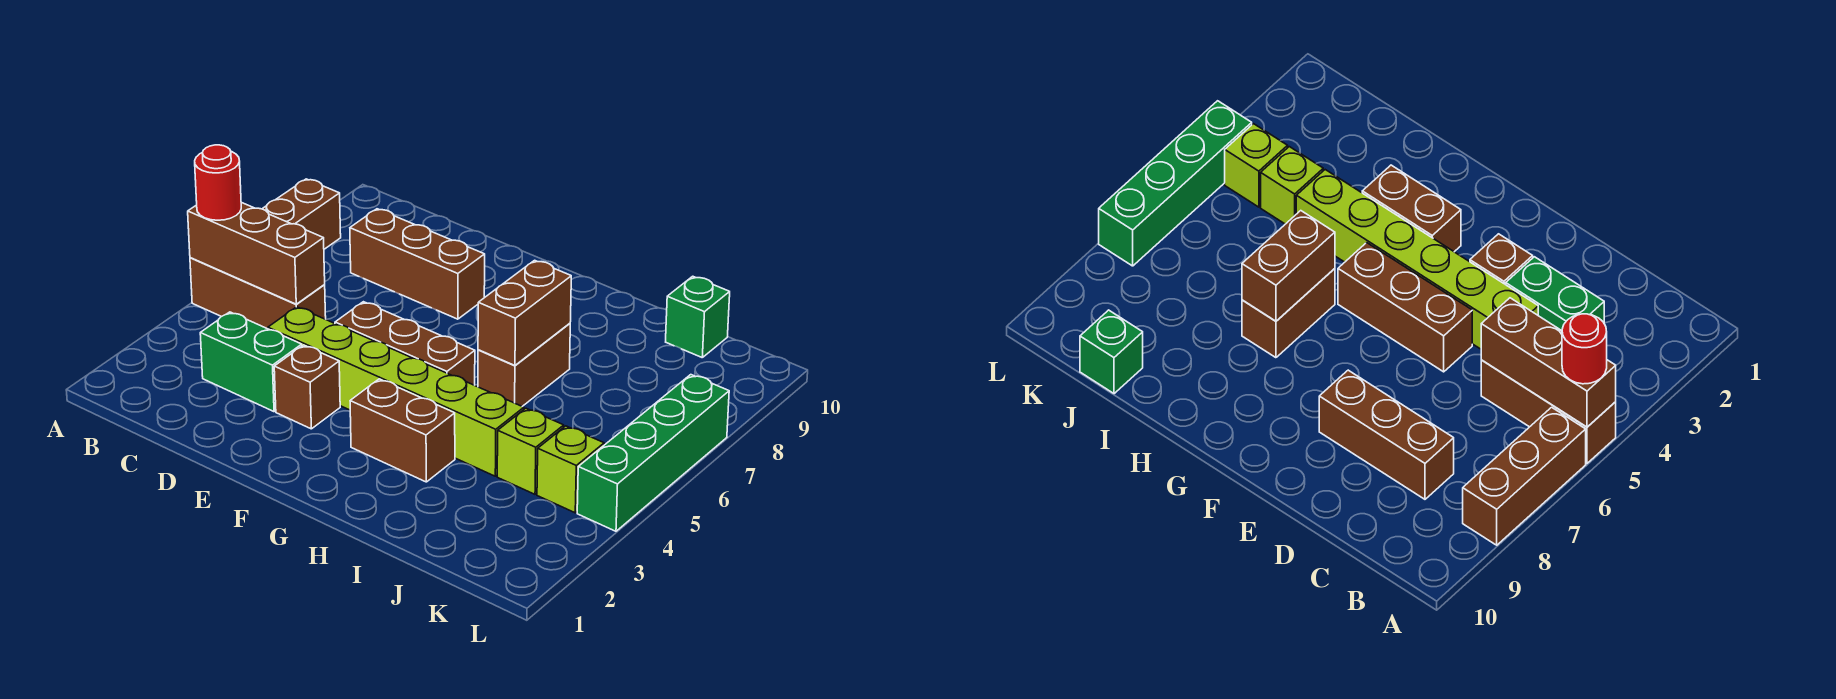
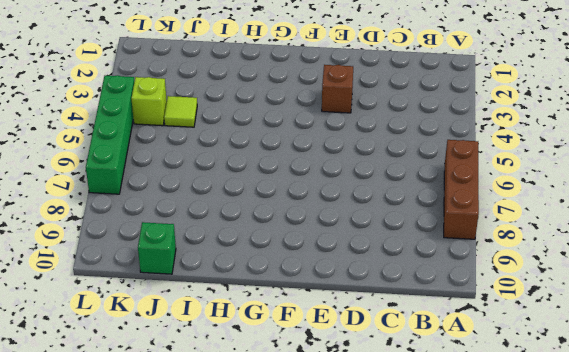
lime 1x1 tile [164,96,197,127] -> lime 1x1 brick [497,408,564,494]
none -> brown 1x3 brick [190,258,326,329]
none -> green 1x2 brick [200,312,302,412]
none -> brown 1x3 brick [350,209,485,319]

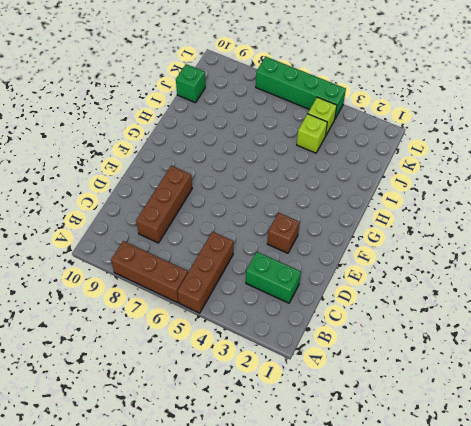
green 1x2 brick [246,252,301,303] -> green 1x2 brick turned to [200,312,302,412]
none -> lime 1x6 brick [268,307,524,476]
none -> brown 1x3 brick [335,302,475,385]
none -> brown 1x2 brick [350,379,455,482]

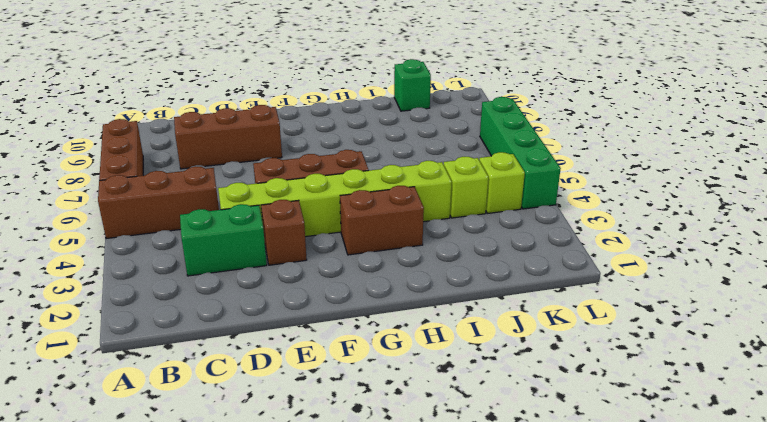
none -> brown 1x2 brick [478,323,570,406]
none -> brown 1x3 brick [188,202,325,304]
none -> brown 1x2 brick [478,260,571,365]

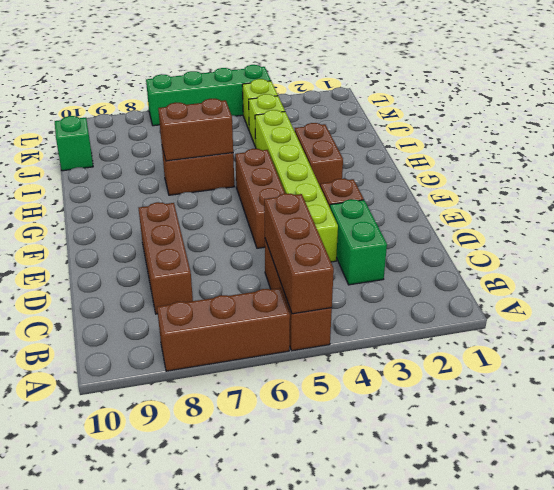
none -> red 1x1 round brick [195,145,241,220]

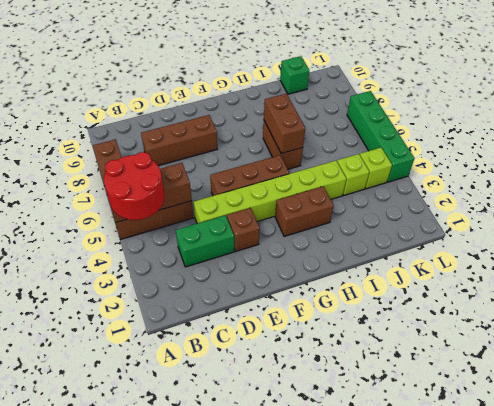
red 2x2 round brick [104,152,164,220] -> red 1x1 round brick [195,145,241,220]

